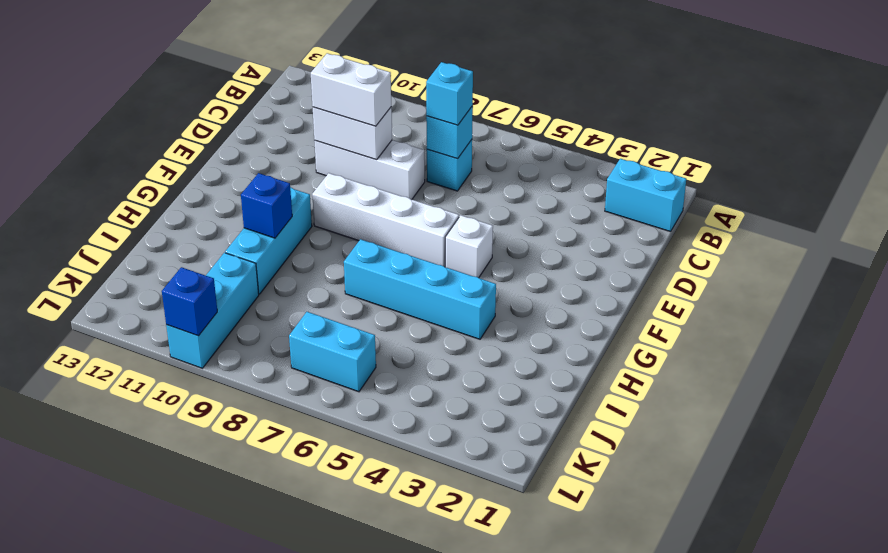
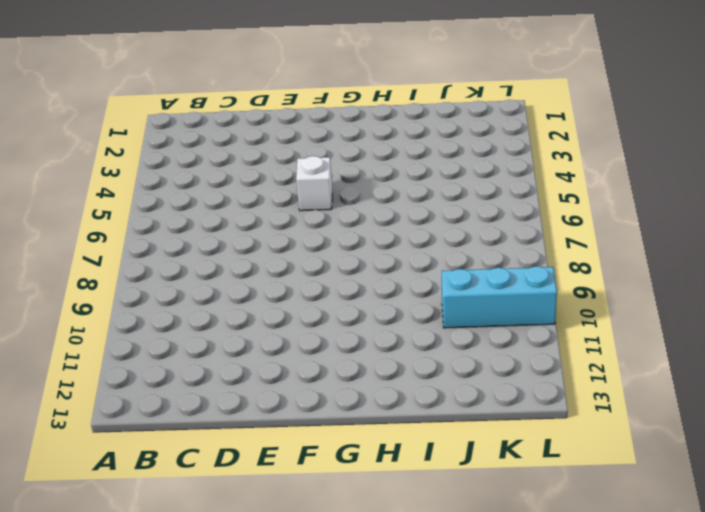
none -> cyan 1x2 brick [605,159,686,232]
none -> cyan 1x1 brick [427,140,472,191]
none -> white 1x3 brick [314,140,425,199]

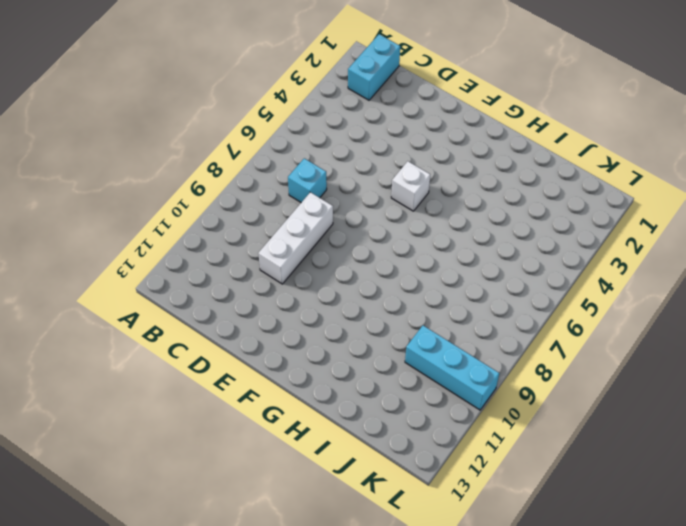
none -> white 1x4 brick [312,173,459,267]
none -> cyan 1x3 brick [225,187,312,294]
none -> cyan 1x4 brick [344,239,496,339]

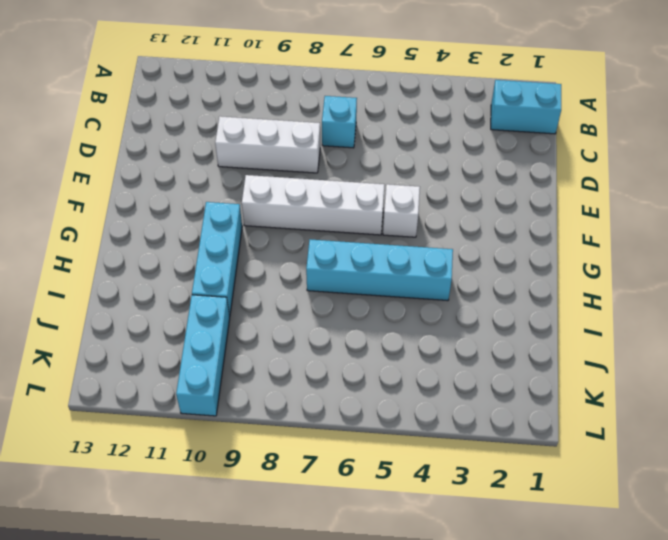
none -> cyan 1x2 brick [289,312,376,392]
none -> cyan 1x1 brick [426,106,473,159]
none -> white 1x2 brick [313,107,392,160]

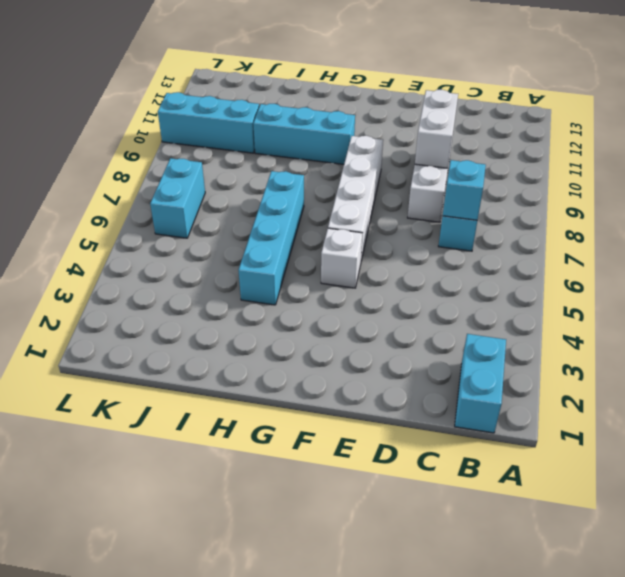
none -> blue 1x1 brick [241,173,292,238]
none -> blue 1x1 brick [162,267,217,336]
none -> cyan 1x1 brick [426,62,473,125]

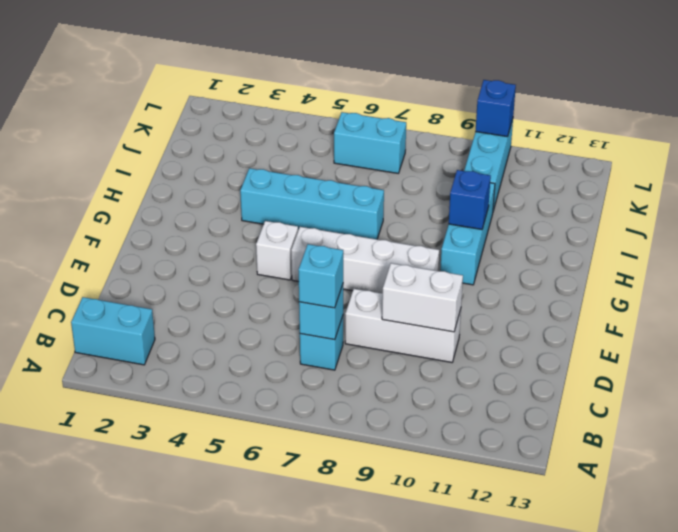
none -> white 1x2 brick [311,53,391,126]

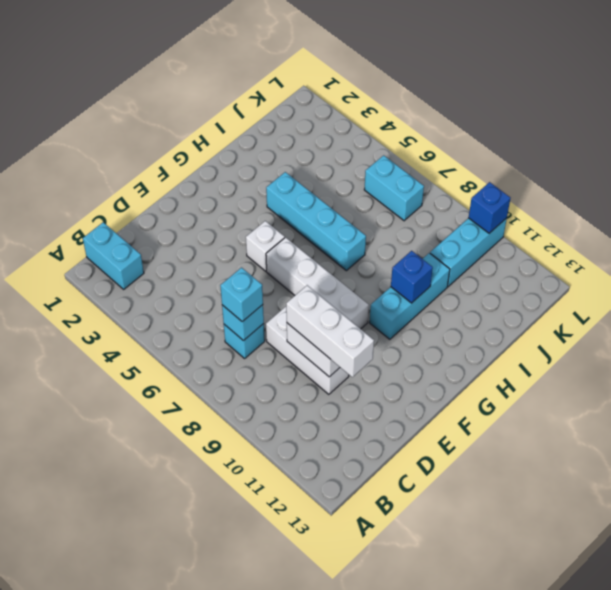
white 1x3 brick [286,285,374,377] -> white 1x2 brick [311,53,391,126]

